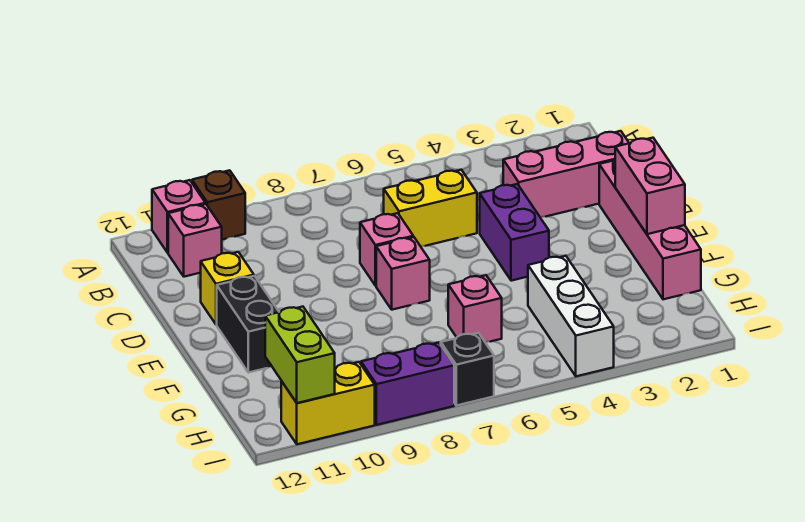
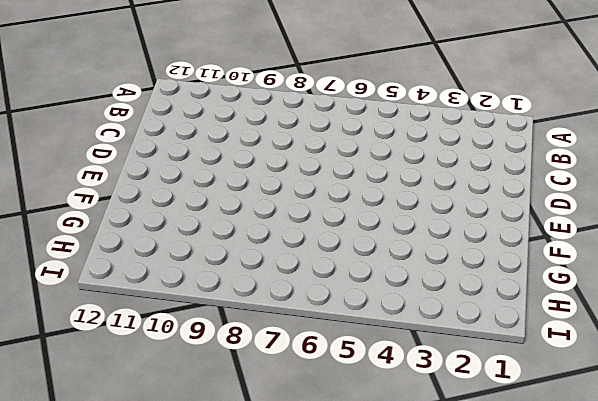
none -> brown 1x1 brick [192,170,245,240]
none -> pink 1x1 brick [152,180,205,253]
none -> pink 1x1 brick [168,204,222,277]

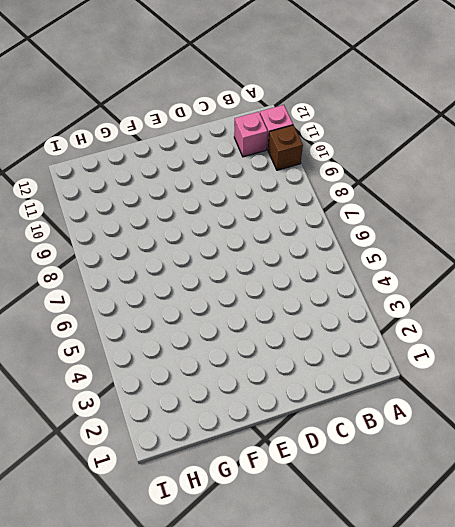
none -> pink 1x3 brick [503,131,629,217]
none -> yellow 1x2 brick [384,170,477,246]
none -> pink 1x4 brick [599,160,701,299]

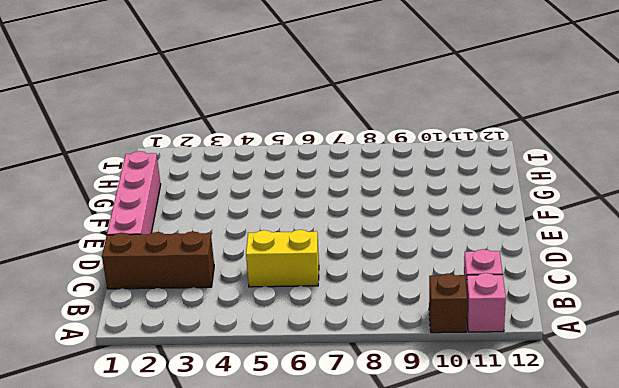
brown 1x3 brick [102,231,214,289] -> pink 1x3 brick [503,131,629,217]
none -> purple 1x2 brick [480,184,549,281]
none -> pink 1x1 brick [360,213,413,286]
none -> yellow 1x1 brick [201,252,254,325]

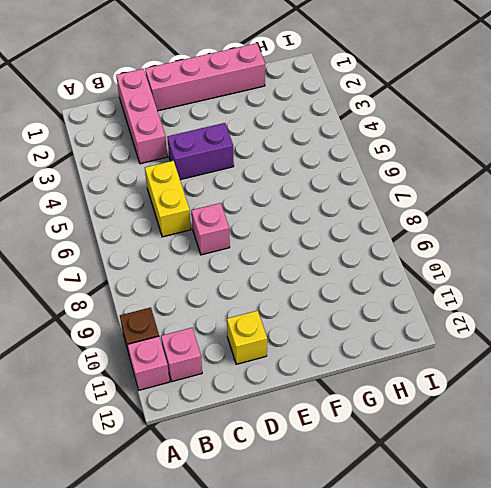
none -> pink 1x1 brick [376,237,430,310]
none -> black 1x2 brick [217,276,279,373]
none -> white 1x3 brick [528,256,614,376]

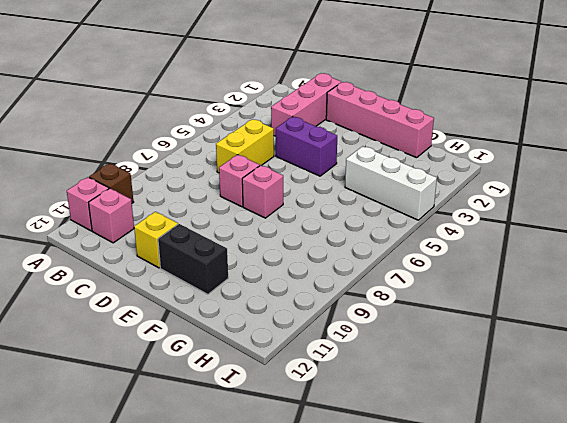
none -> pink 1x1 brick [448,275,502,342]
none -> black 1x1 brick [441,333,494,406]
none -> purple 1x2 brick [361,342,454,425]

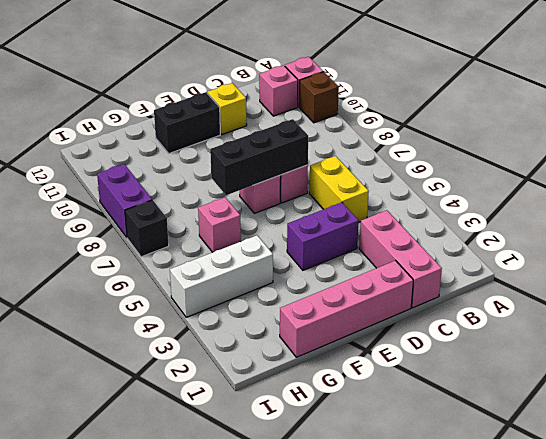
black 1x3 brick [210,119,308,195] -> none
none -> yellow 1x2 brick [281,362,375,444]
none -> pink 1x2 brick [615,138,685,234]
none -> lime 1x2 brick [265,307,335,403]

